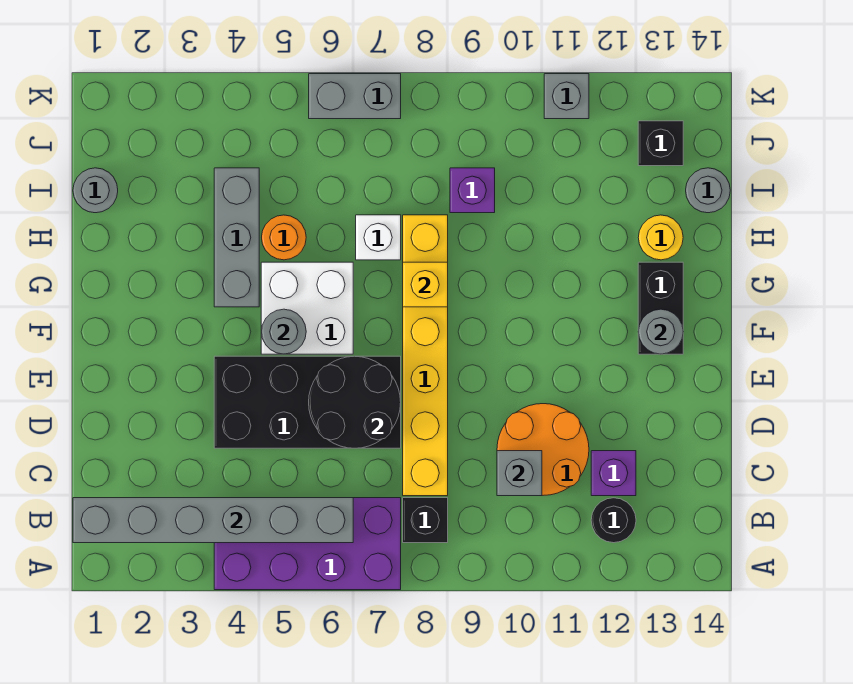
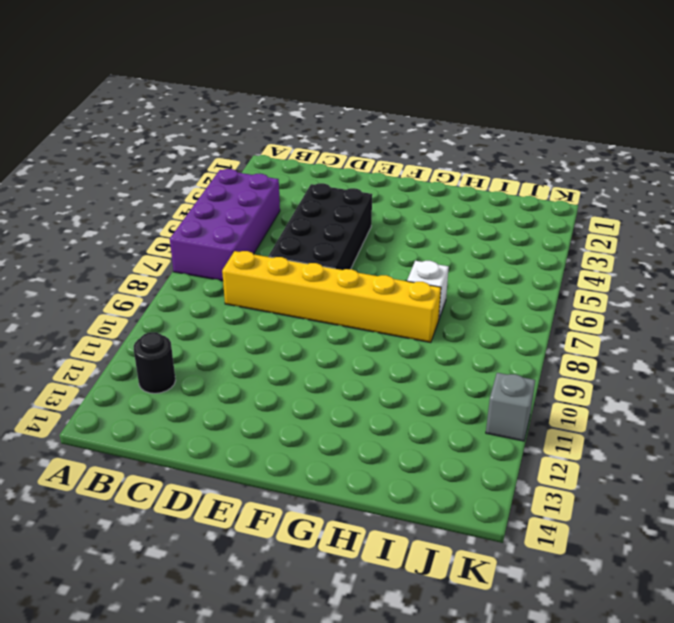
none -> black 1x1 brick [403,498,448,543]
none -> orange 2x2 round brick [497,404,589,495]
none -> purple 1x1 brick [591,451,636,496]

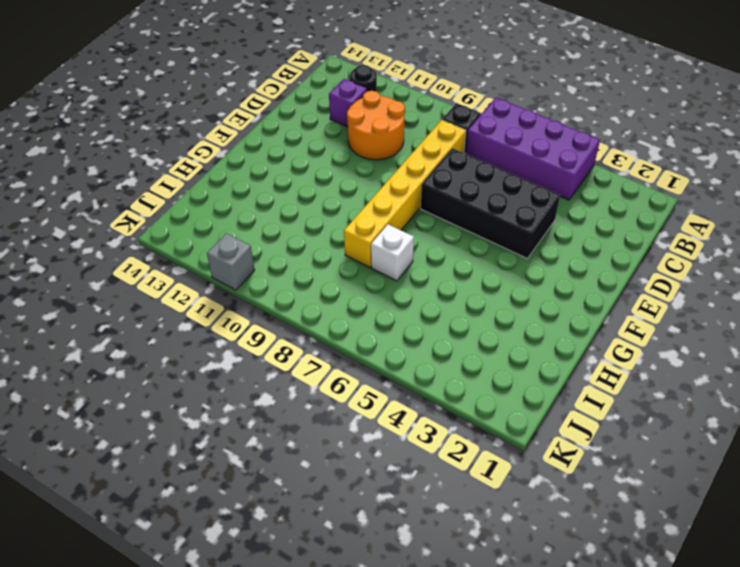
none -> white 2x2 brick [261,262,353,354]
none -> black 1x2 brick [638,262,683,354]
none -> grey 1x3 brick [214,168,259,307]

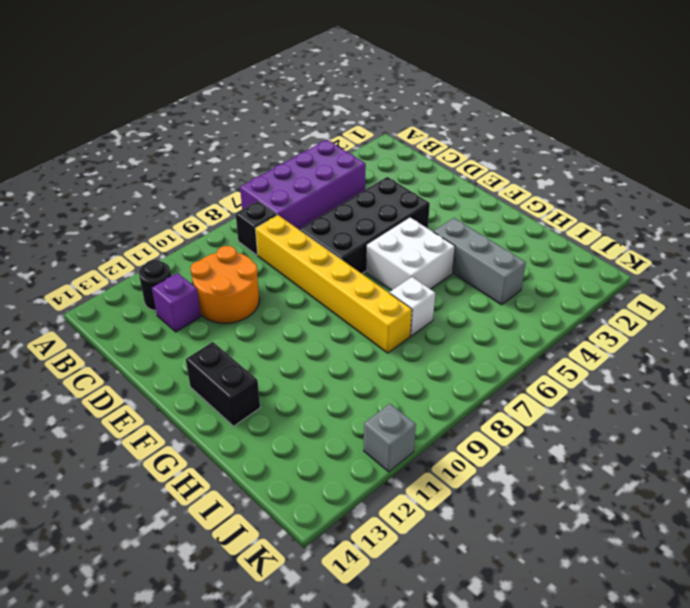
none -> orange 1x1 round brick [262,215,306,260]
none -> yellow 1x1 round brick [638,215,683,260]
none -> grey 1x1 round brick [73,168,118,213]

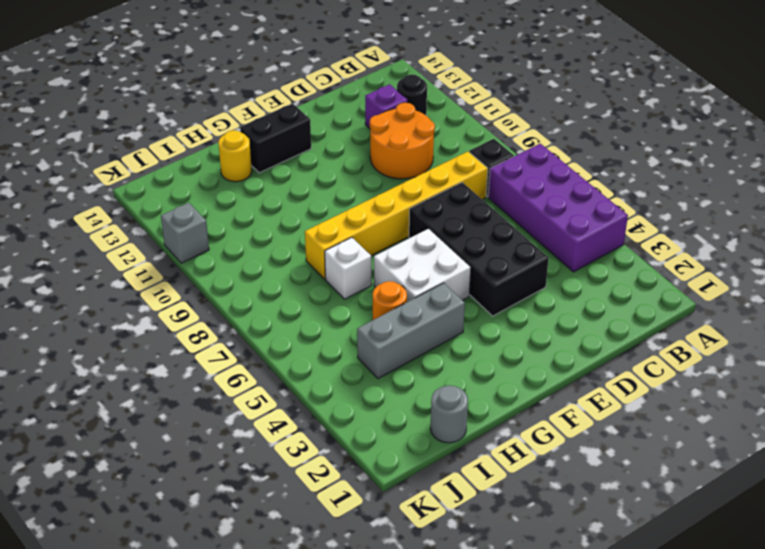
none -> purple 1x1 brick [450,168,495,213]
none -> grey 1x1 round brick [686,168,730,213]
none -> black 1x1 brick [638,121,683,166]

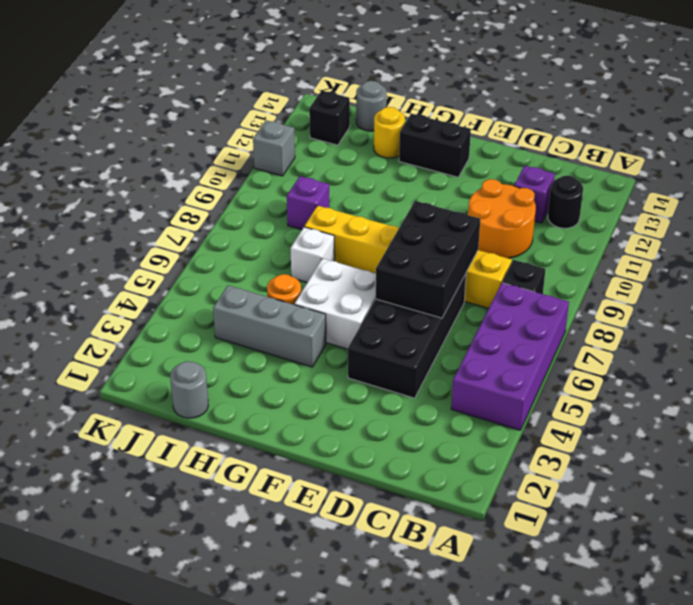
black 2x3 brick [376,201,480,318] -> black 2x2 round brick [309,356,401,448]
none -> grey 1x2 brick [309,74,401,119]
none -> grey 1x6 brick [73,498,353,543]
none -> grey 1x1 brick [497,451,542,496]

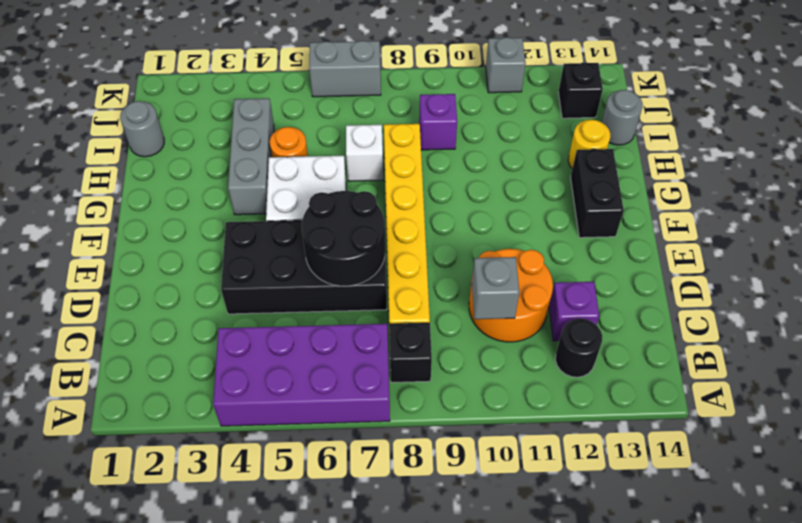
none -> grey 1x6 brick [73,498,353,543]
none -> grey 1x1 round brick [261,309,306,354]
none -> grey 1x1 round brick [638,309,683,354]

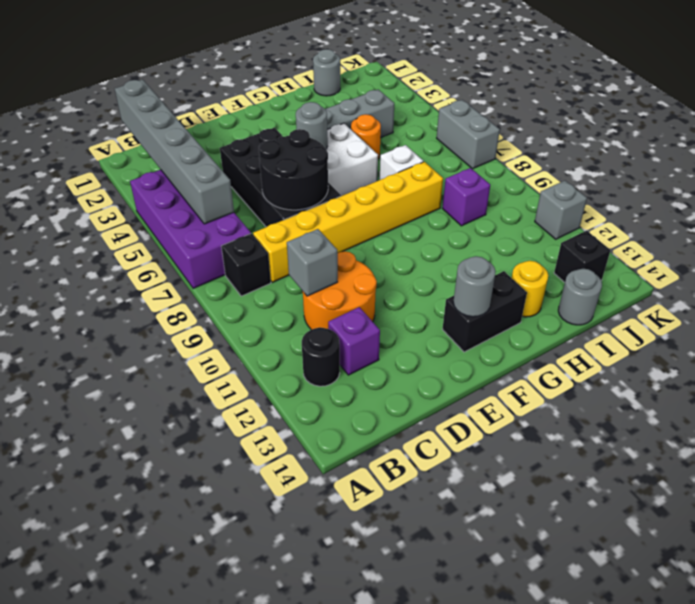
none -> yellow 1x1 brick [403,262,448,307]

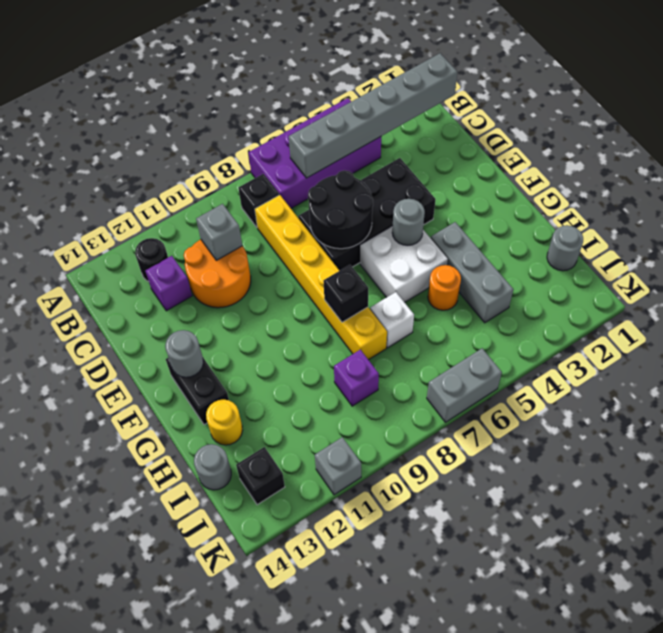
black 1x1 brick [323,265,368,322] -> yellow 1x1 brick [403,262,448,307]

